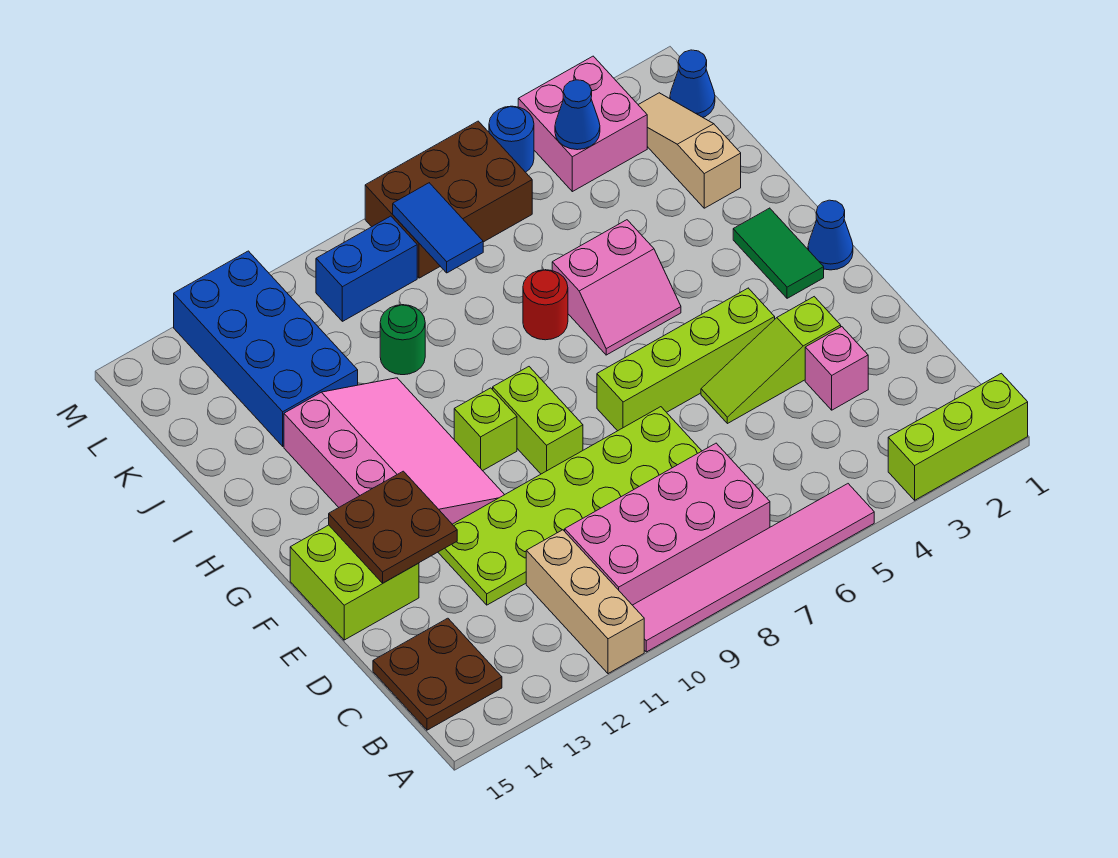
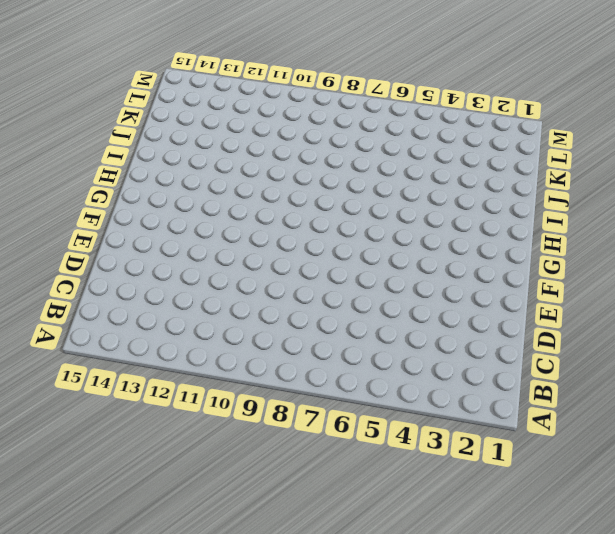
none -> lime 1x3 brick [888,373,1028,500]
none -> pink 1x6 tile [633,484,874,652]
none -> tan 1x3 brick [526,530,644,674]

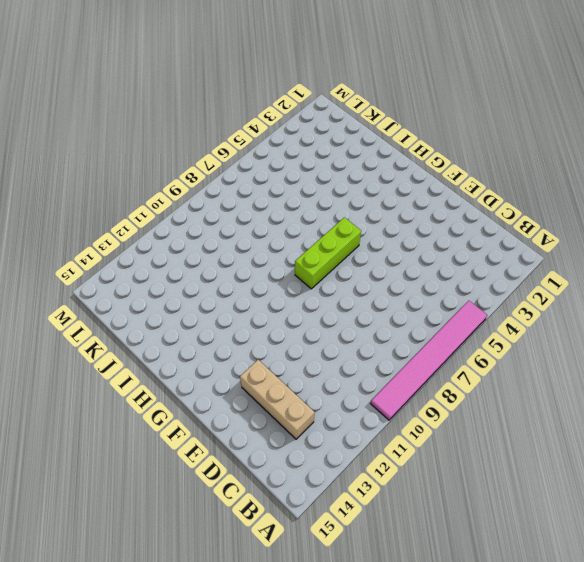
tan 1x3 brick [240,360,315,439] -> tan 1x3 brick moved to [526,530,644,674]
lime 1x3 brick [295,217,361,289] -> lime 1x3 brick moved to [888,373,1028,500]
none -> pink 2x4 brick [565,443,770,605]
none -> brown 2x2 plate [373,618,502,730]
none -> pink 1x1 brick [805,327,868,410]

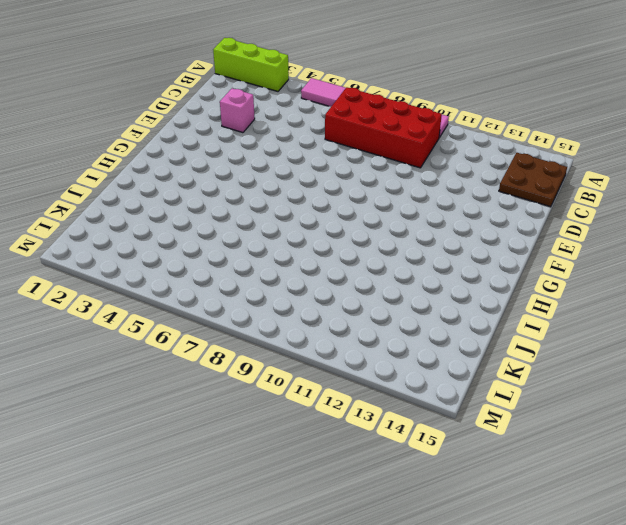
red 2x4 brick [325,87,442,168] -> pink 2x4 brick [565,443,770,605]
none -> tan 1x3 brick [526,530,644,674]
none -> lime 2x6 plate [438,407,701,605]
none -> lime 1x3 slope [701,297,841,424]

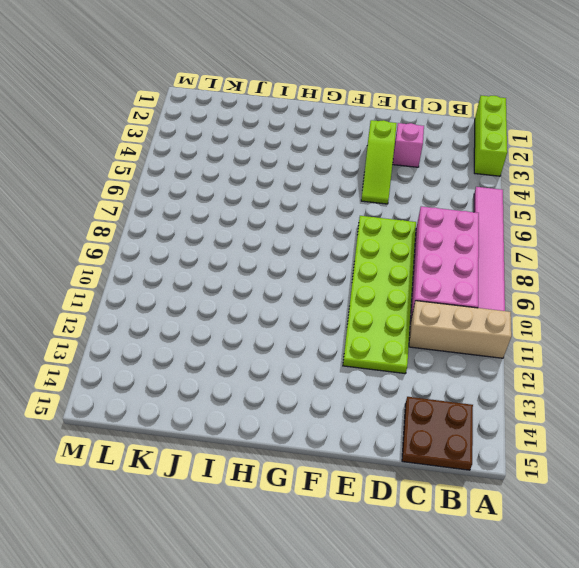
none -> lime 2x2 brick [290,525,419,640]
none -> lime 1x4 brick [597,288,775,431]
none -> lime 1x2 brick [493,367,583,474]

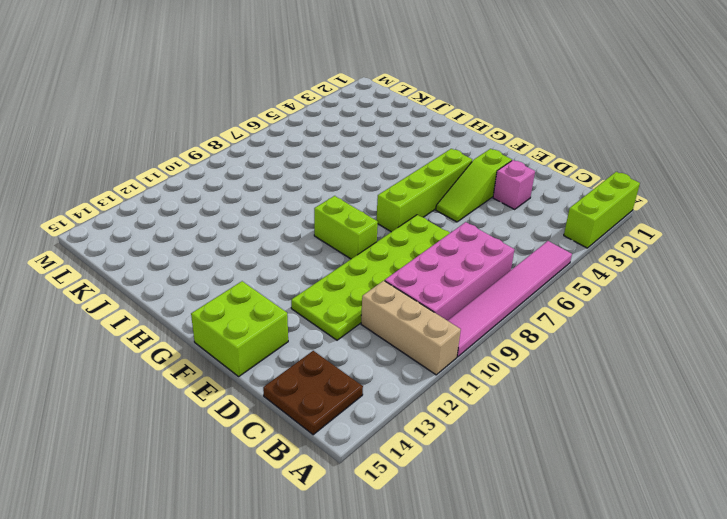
none -> pink 3x4 slope [284,378,504,524]
none -> blue 1x1 cone [808,200,853,270]
none -> green 1x2 tile [733,208,824,298]

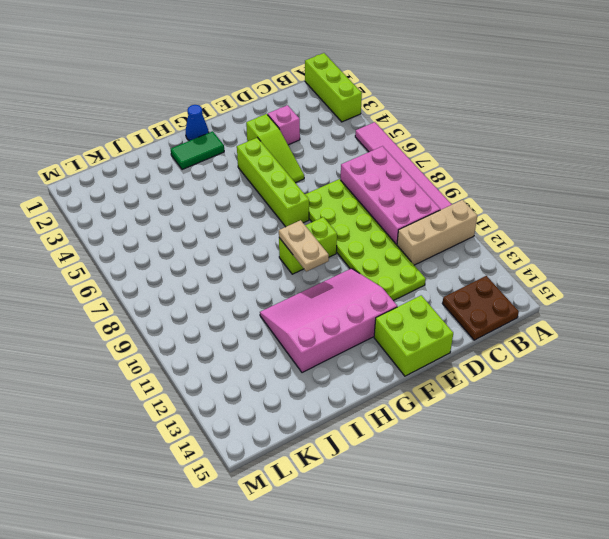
tan 1x2 plate [279,220,329,271] -> none
none -> lime 1x1 brick [454,388,517,471]
none -> pink 2x2 slope [552,220,681,355]
none -> red 1x1 round brick [523,270,568,340]

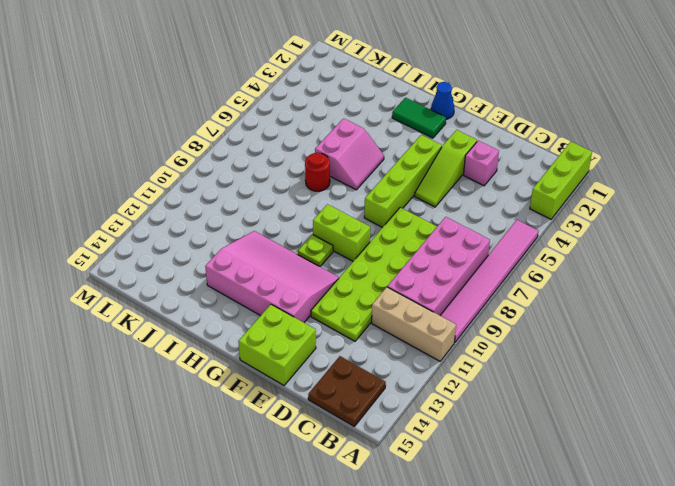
lime 1x1 plate [298,235,333,266] -> lime 1x1 brick [454,388,517,471]
none -> tan 1x3 slope [638,93,741,208]
none -> green 1x1 round brick [380,305,425,375]
none -> blue 2x4 brick [174,251,358,446]

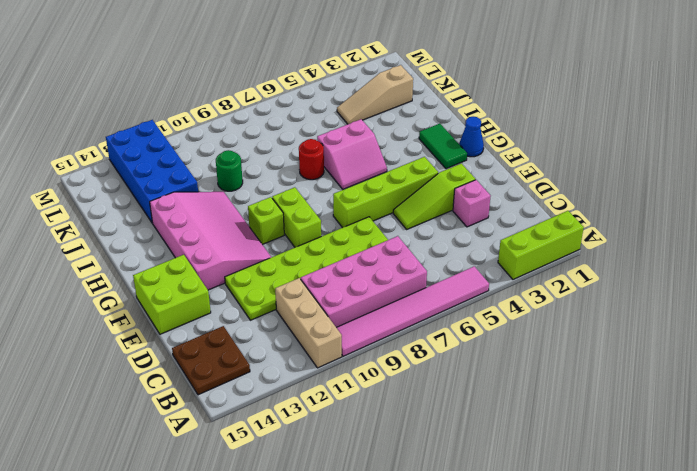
tan 1x3 slope [337,65,413,124] -> tan 1x3 slope turned to [638,93,741,208]
none -> blue 1x1 cone [670,50,715,117]
none -> pink 2x2 brick [518,56,647,192]
none -> brown 2x3 brick [365,121,532,278]

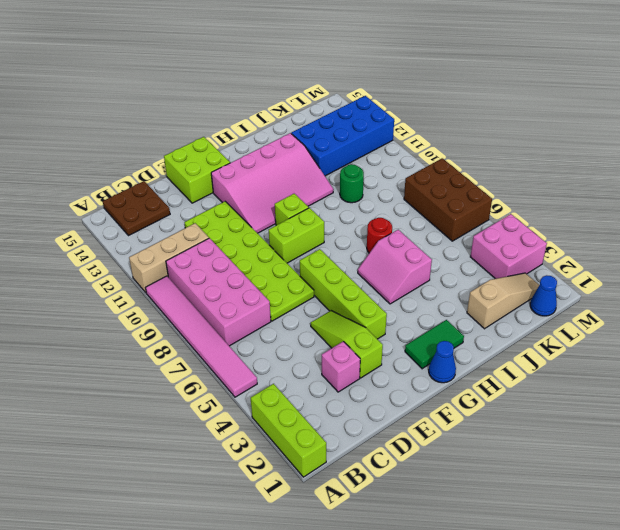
none -> blue 1x2 brick [316,216,417,321]
none -> blue 1x1 round brick [489,106,534,172]
none -> brown 2x2 plate [329,471,457,583]

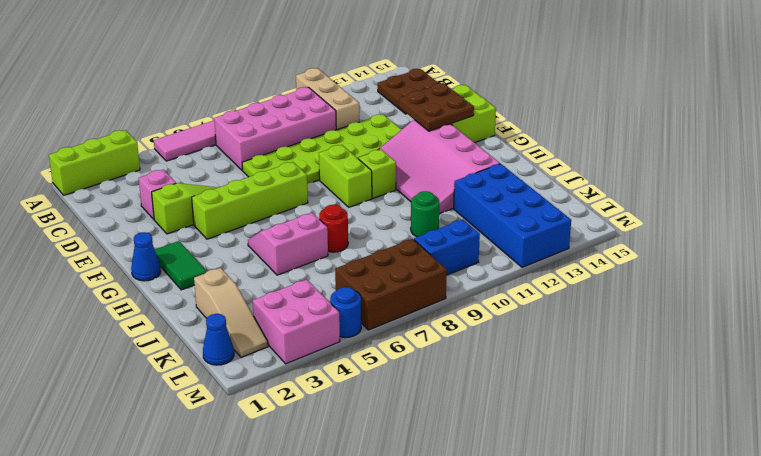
none -> blue 1x2 tile [393,183,483,273]
none -> blue 1x1 cone [555,80,600,150]

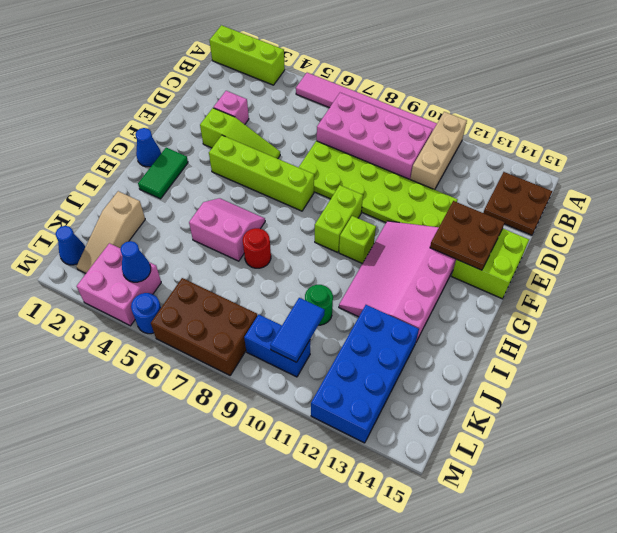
blue 1x2 tile [270,298,325,362] -> blue 1x2 tile moved to [393,183,483,273]

